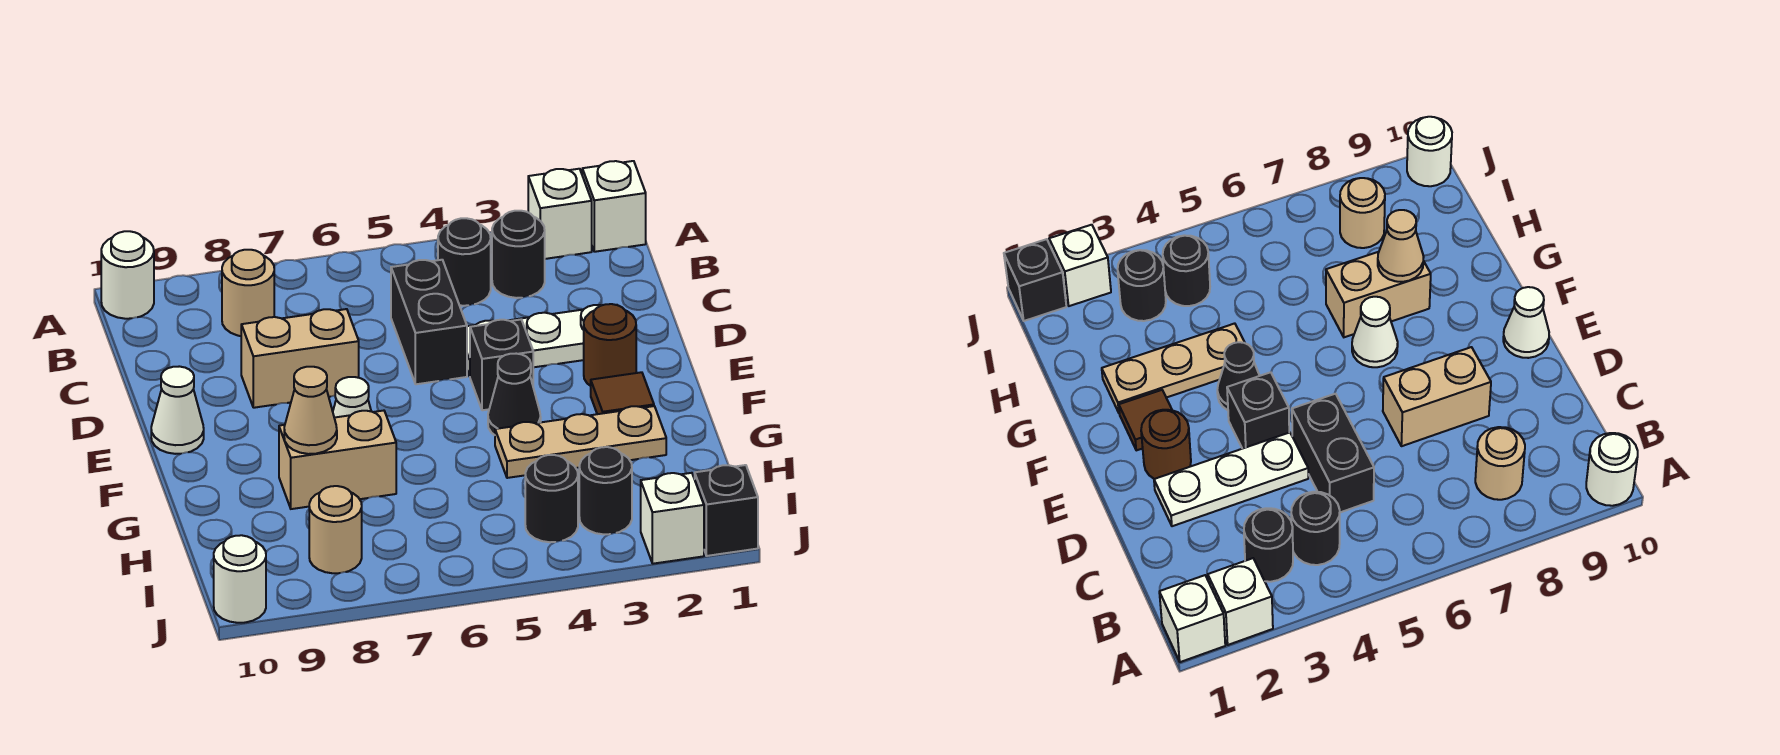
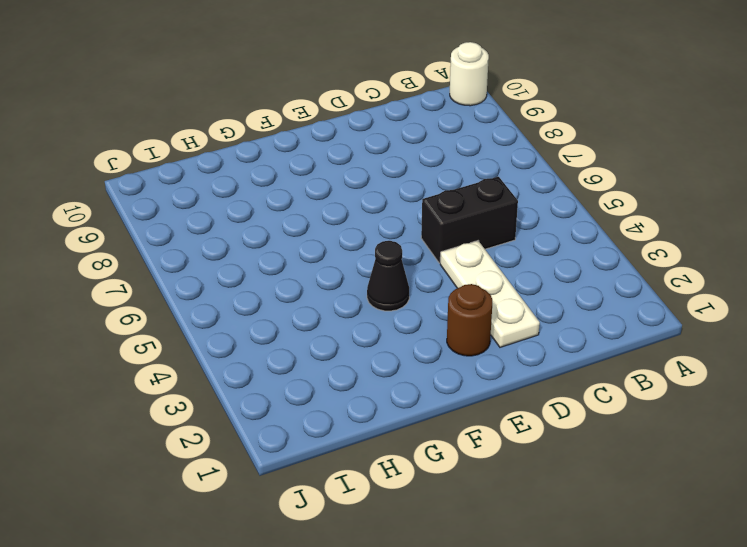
none -> white 1x1 brick [582,161,646,252]
none -> white 1x1 brick [528,169,592,259]
none -> black 1x1 round brick [492,211,545,298]

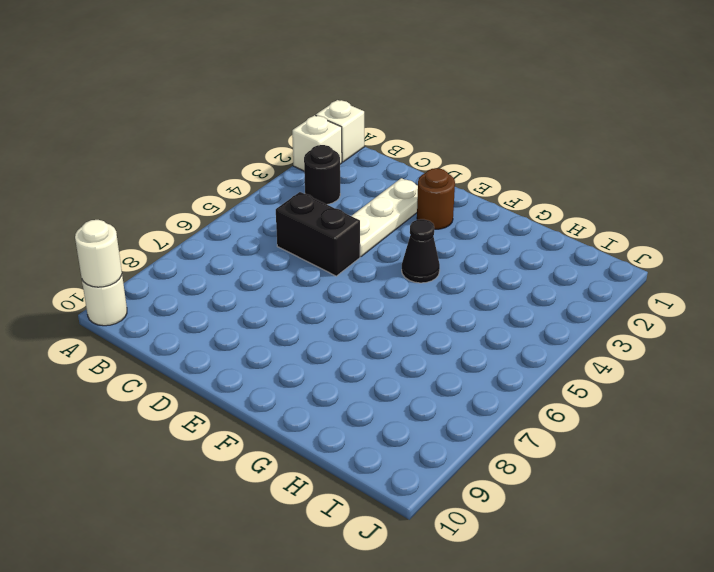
white 1x1 round brick [75,220,122,287] -> white 1x1 round brick moved to [214,535,266,623]
none -> black 1x1 round brick [438,218,491,306]
none -> tan 1x1 round brick [222,250,274,336]
none -> tan 1x2 brick [241,309,359,408]

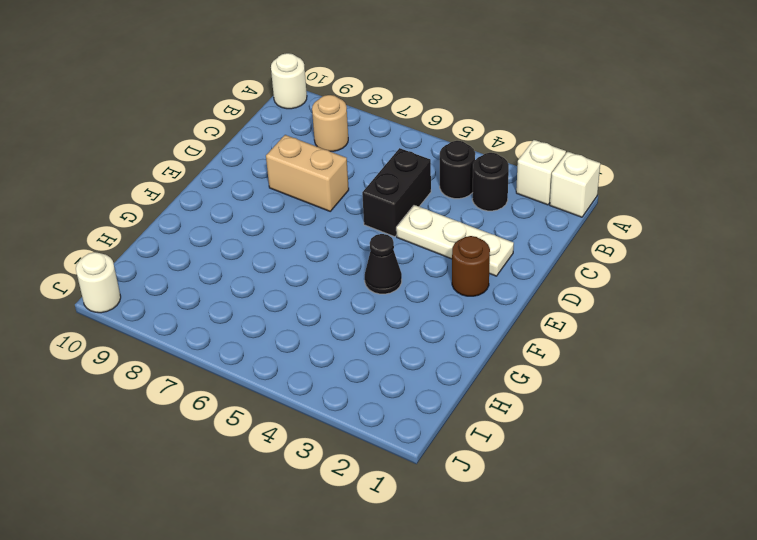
none -> black 1x1 brick [470,320,533,410]
none -> white 1x1 cone [151,366,204,454]
none -> brown 1x1 tile [591,372,654,414]

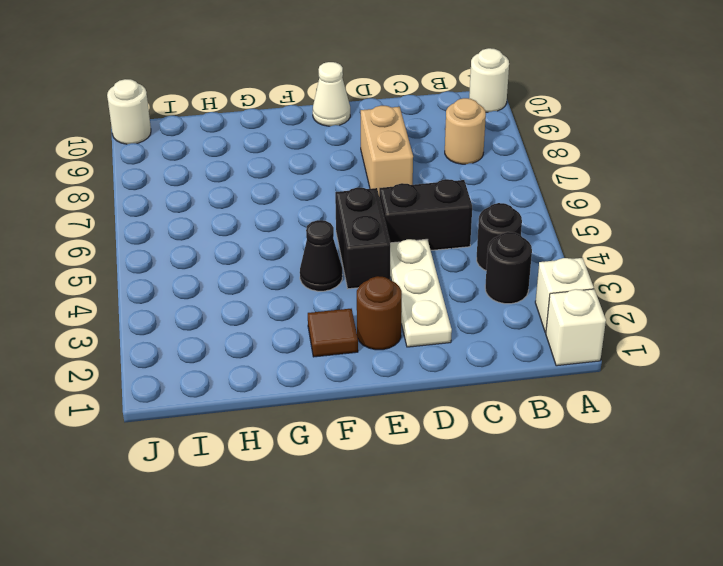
black 1x2 brick [335,188,390,289] -> black 1x1 brick [470,320,533,410]
none -> white 1x1 cone [333,377,371,418]
none -> tan 1x3 plate [495,406,666,478]
none -> tan 1x2 brick [279,411,396,509]

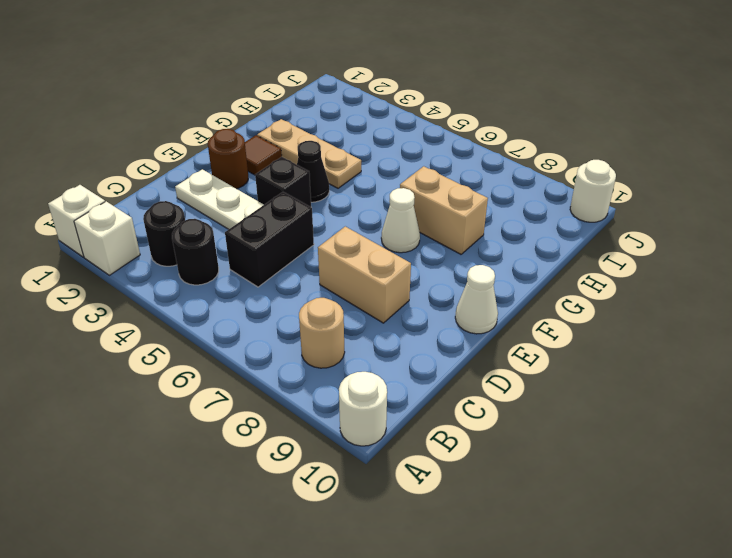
none -> black 1x1 round brick [579,447,632,534]
none -> black 1x1 round brick [525,455,578,542]
none -> tan 1x1 round brick [309,486,362,573]

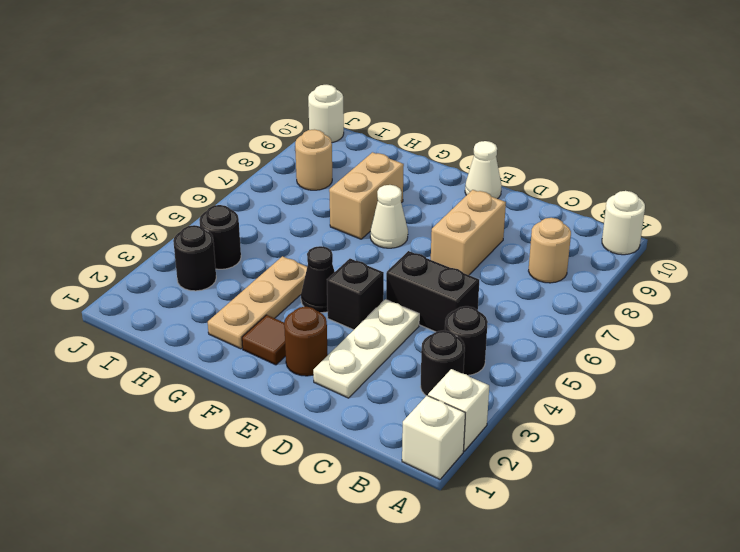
none -> black 1x1 brick [695,465,758,556]
none -> white 1x1 brick [641,473,704,564]
none -> tan 1x1 cone [284,367,337,454]

